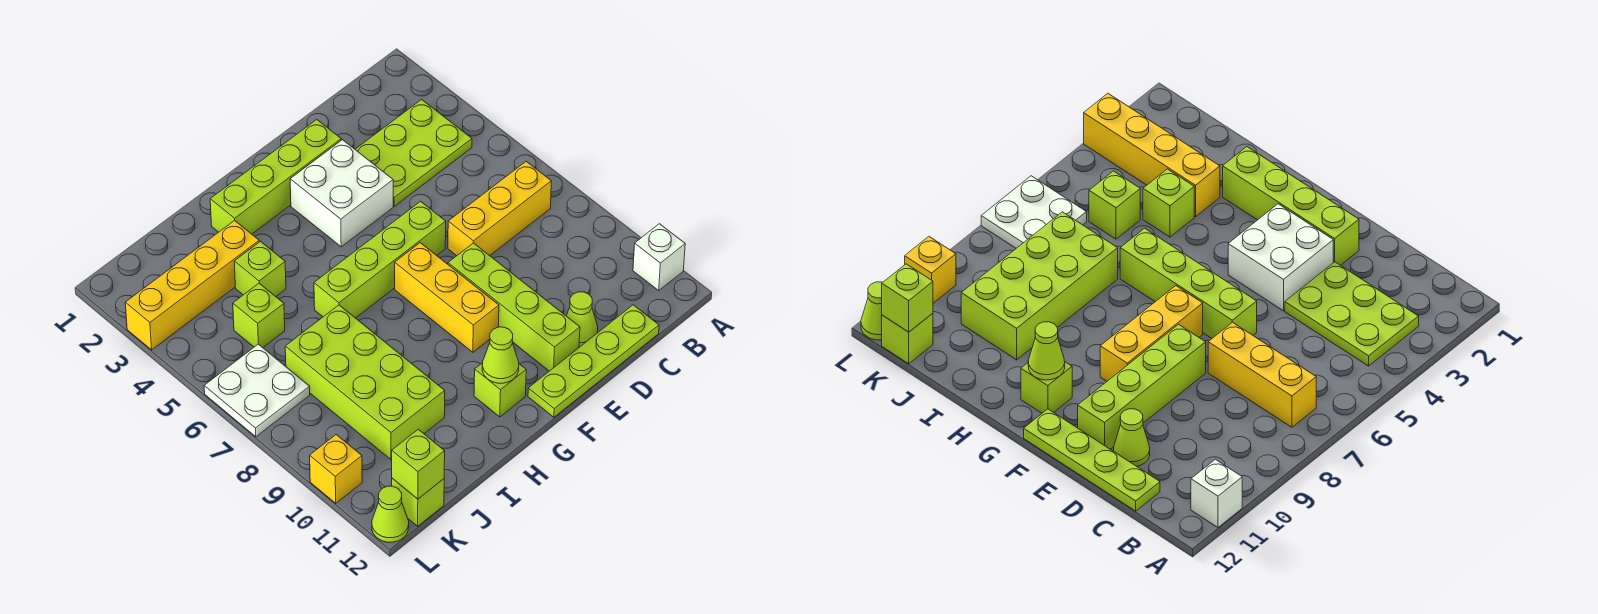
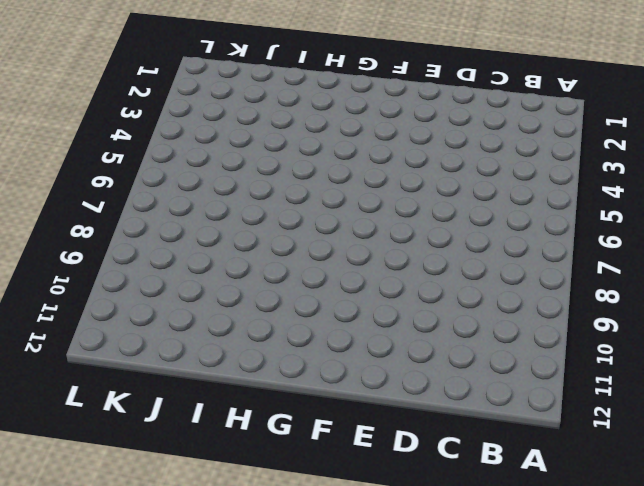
none -> white 1x1 brick [633,224,685,290]
none -> lime 2x3 plate [355,99,472,206]
none -> yellow 1x3 brick [448,161,551,256]

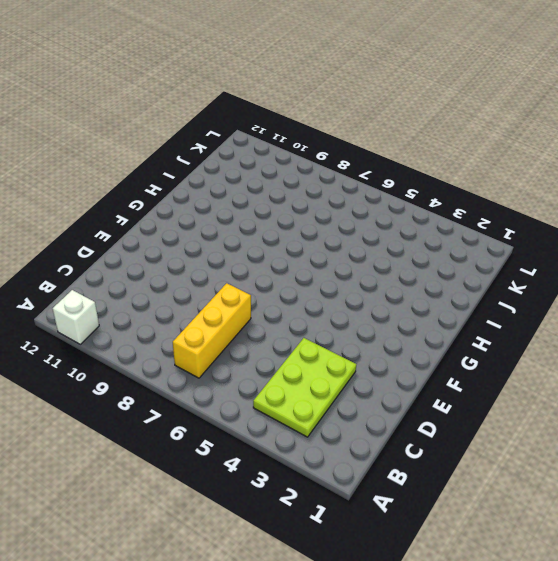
none -> lime 1x4 plate [528,305,659,417]
none -> lime 1x1 cone [566,292,598,347]
none -> lime 1x4 brick [210,120,341,234]

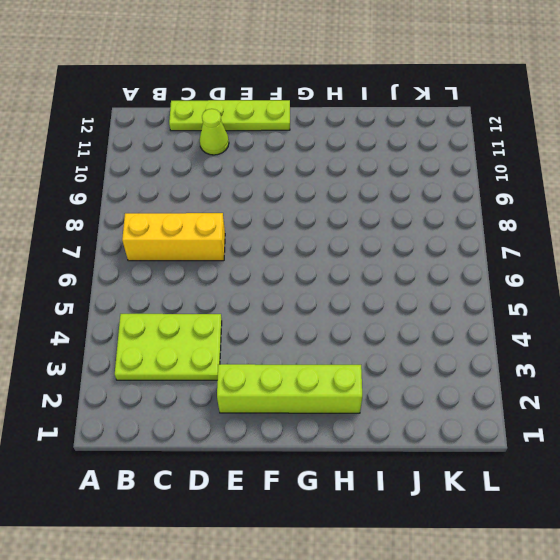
none -> white 1x1 brick [633,224,685,290]
none -> white 2x2 brick [290,140,393,247]
none -> lime 1x4 brick [314,201,446,318]

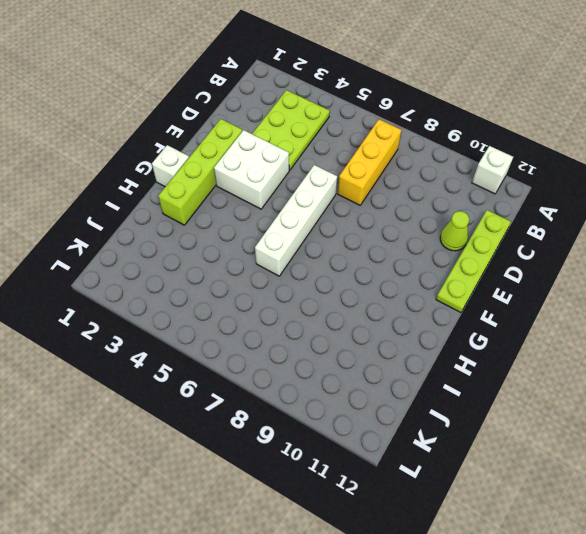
white 1x4 brick [255,165,337,276] -> lime 1x4 brick [314,201,446,318]
white 1x1 brick [152,145,189,187] -> none
none -> lime 1x4 brick [448,243,580,371]
none -> yellow 1x3 brick [395,243,499,352]
none -> lime 1x1 brick [474,363,526,417]

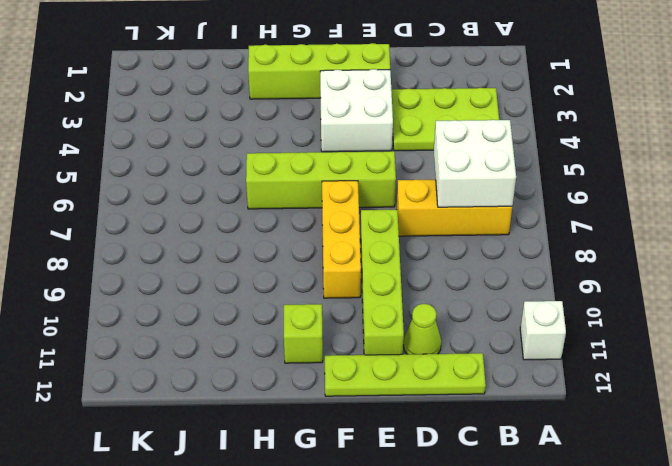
white 2x2 brick [434,120,516,207] -> none
none -> yellow 1x4 brick [125,220,259,350]
none -> lime 1x1 brick [234,242,286,296]
none -> lime 2x4 brick [285,305,445,460]

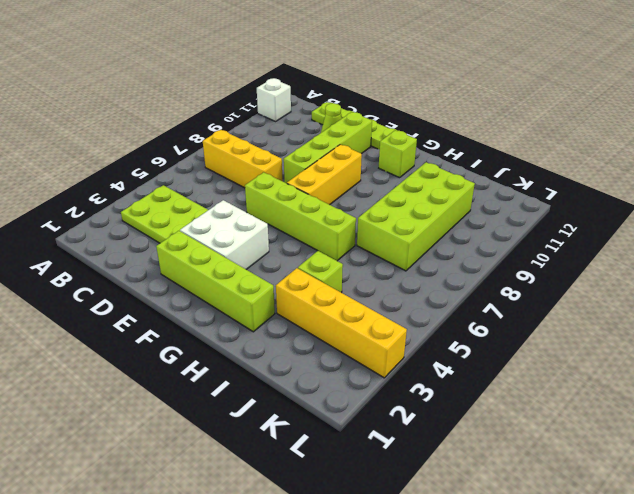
none -> lime 1x1 brick [233,283,285,347]
none -> white 2x2 plate [204,344,310,437]
none -> lime 1x1 brick [392,478,444,526]

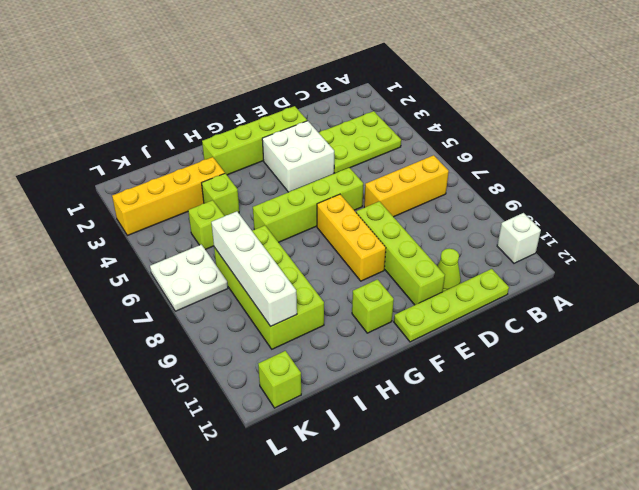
white 1x4 brick [211,211,297,327] -> none
none -> yellow 1x1 brick [310,435,362,503]
none -> lime 1x1 cone [372,486,409,542]
none -> lime 1x1 cone [482,327,519,383]

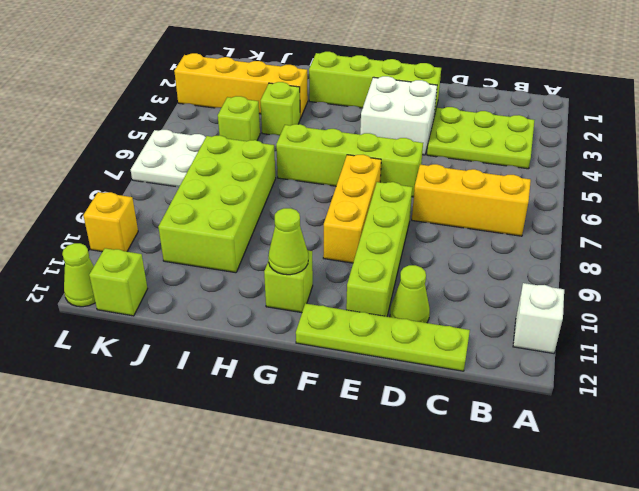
none -> lime 1x1 brick [392,429,445,499]

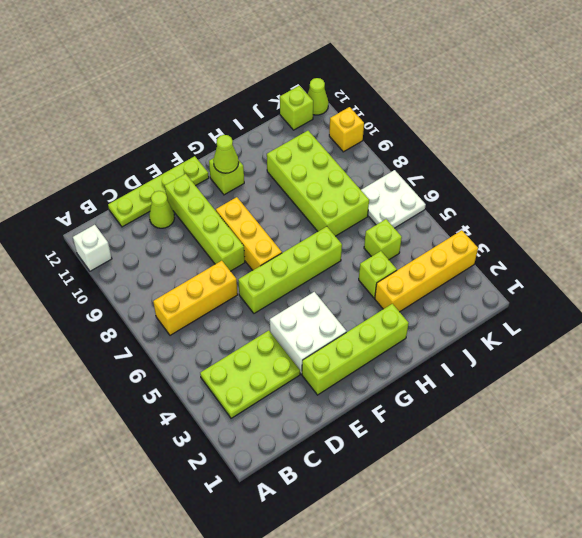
none -> lime 1x1 brick [392,429,445,499]

